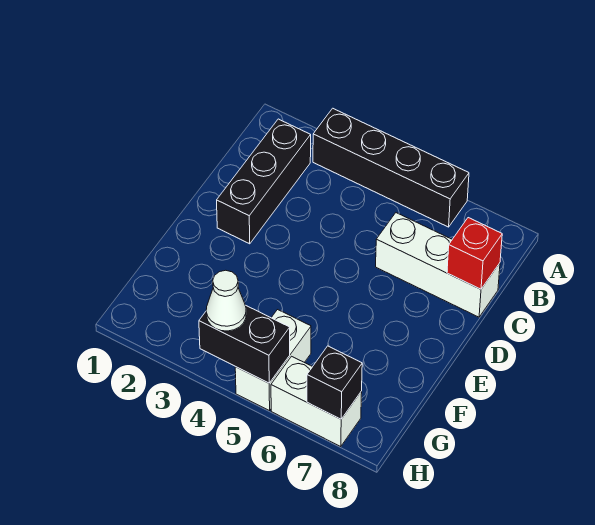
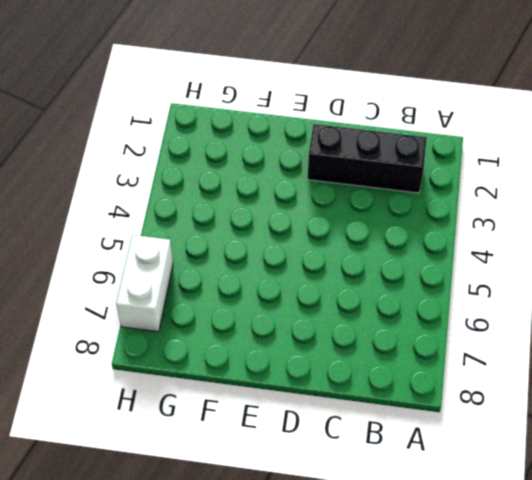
none -> black 1x4 brick [313,108,469,227]
none -> white 1x3 brick [376,213,500,317]

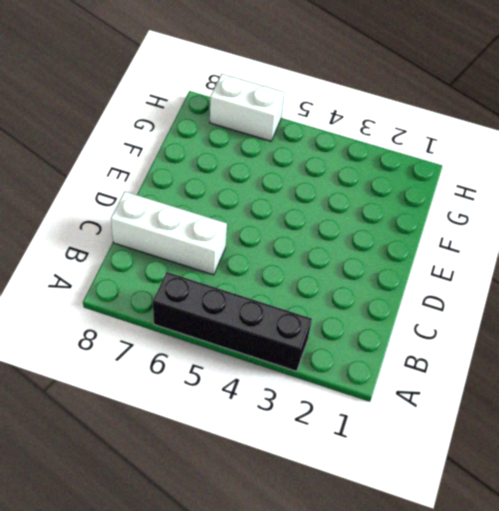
none -> black 1x3 brick [217,119,311,244]
none -> white 1x2 brick [235,310,311,411]

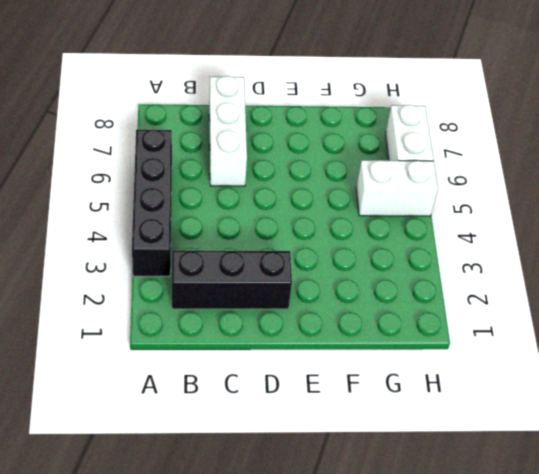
none -> red 1x1 brick [447,218,502,289]
none -> black 1x2 brick [199,305,290,383]

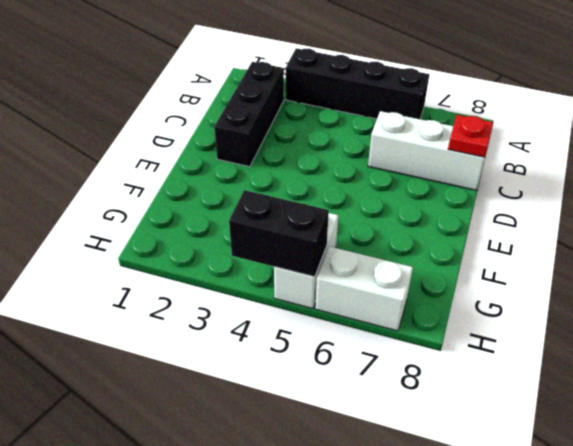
red 1x1 plate [448,115,493,157] -> red 1x1 brick [447,218,502,289]
none -> black 1x1 brick [307,346,362,419]
none -> white 1x1 cone [206,270,246,331]

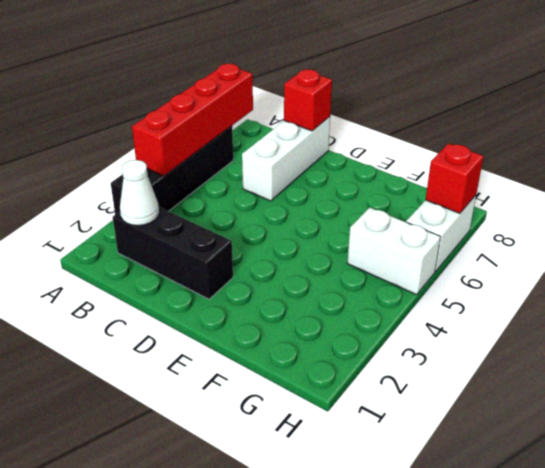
red 1x4 brick [132,64,253,176] -> none
white 1x1 cone [120,160,159,226] -> white 1x1 cone moved to [206,270,246,331]
red 1x1 brick [425,143,484,213] -> black 1x1 brick [307,346,362,419]
none -> black 1x2 brick [199,305,290,383]

